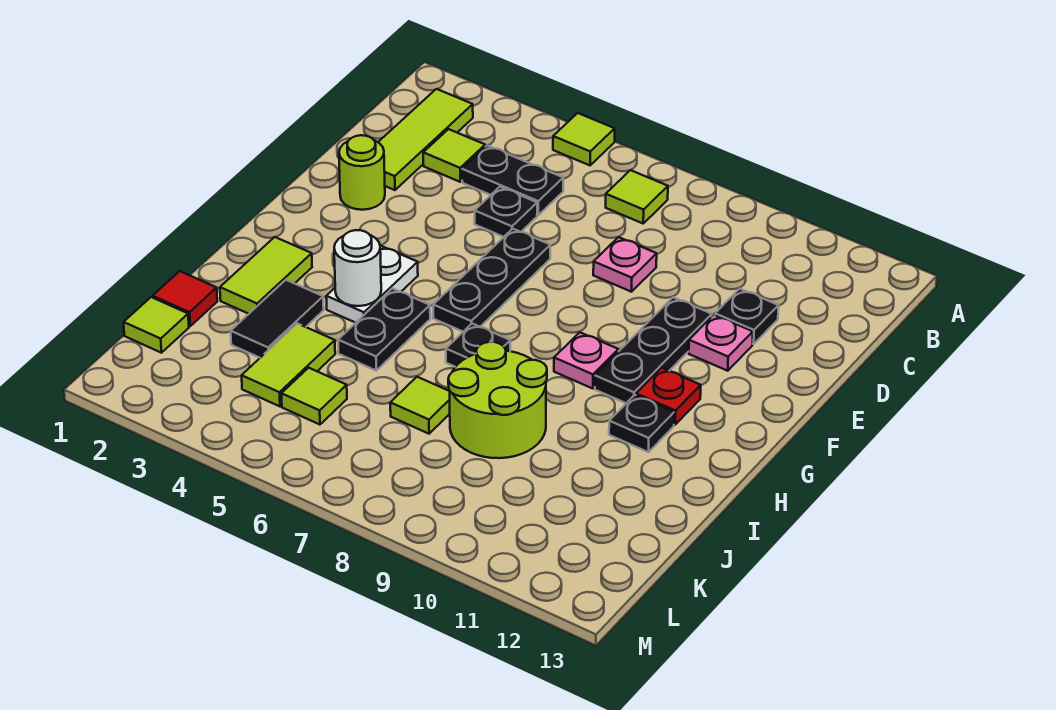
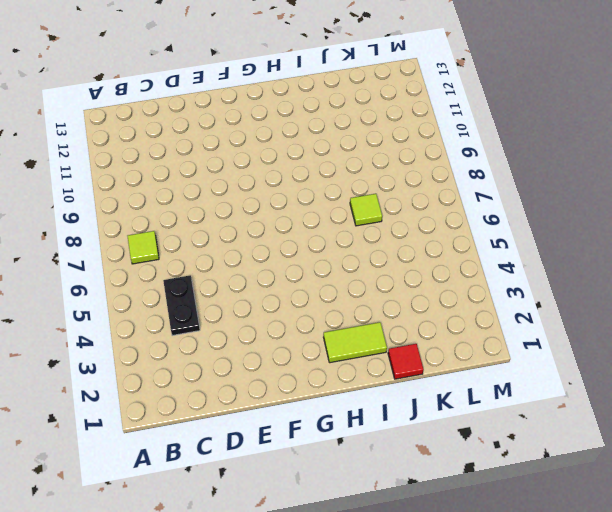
none -> lime 1x1 tile [553,113,615,165]
none -> lime 1x3 tile [378,89,473,190]
none -> lime 1x1 tile [423,129,485,182]

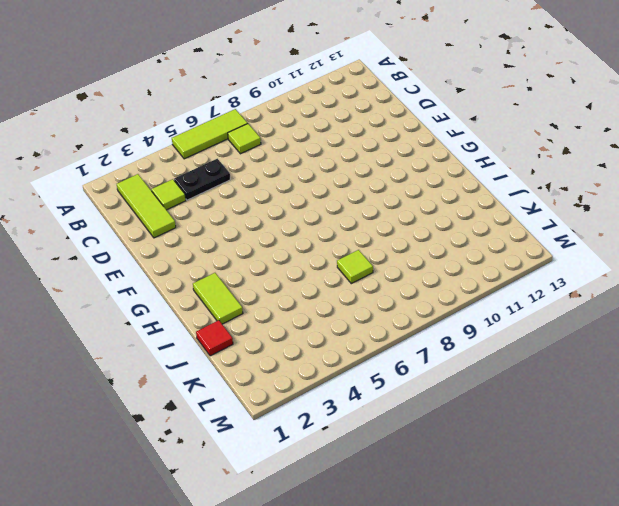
lime 1x3 tile [172,109,248,159] -> lime 1x1 tile [553,113,615,165]
none -> black 1x1 plate [475,187,537,237]
none -> pink 1x1 plate [593,237,657,292]
none -> black 1x1 plate [715,289,779,344]

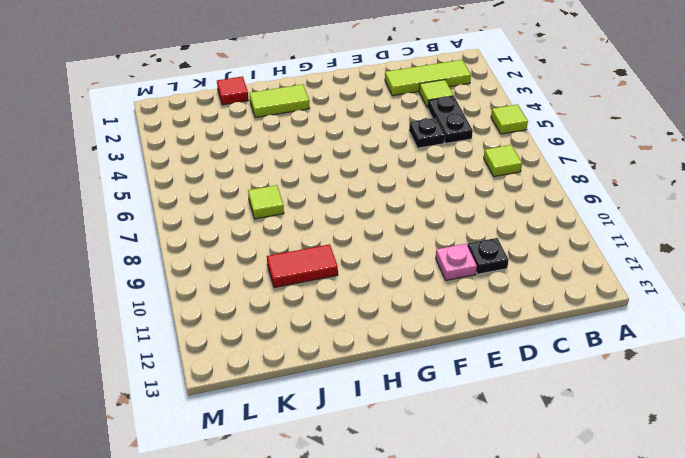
red 1x2 tile [267,244,338,287] -> none
none -> pink 1x1 plate [593,237,657,292]
none -> lime 1x1 round brick [339,135,385,210]
none -> black 1x3 plate [433,229,550,332]

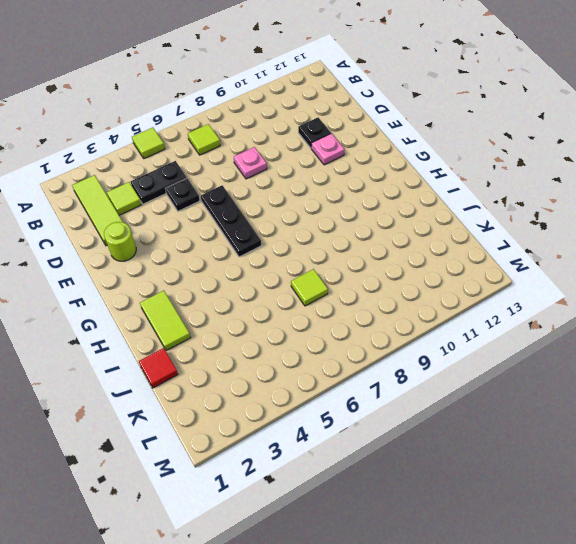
none -> black 1x3 plate [595,297,712,403]
none -> white 1x2 plate [326,245,418,323]
none -> pink 1x1 plate [554,332,618,389]

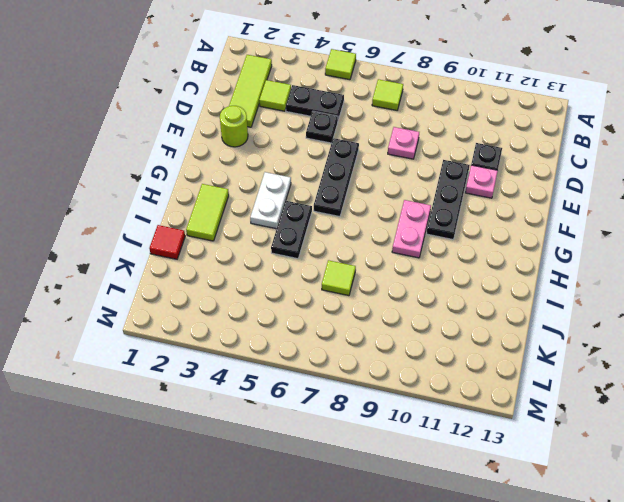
pink 1x2 plate [392,200,431,258] -> pink 1x1 plate [554,332,618,389]
none -> red 1x1 plate [636,368,701,425]
none -> black 1x1 plate [446,324,510,367]
none -> black 1x1 plate [609,395,674,452]

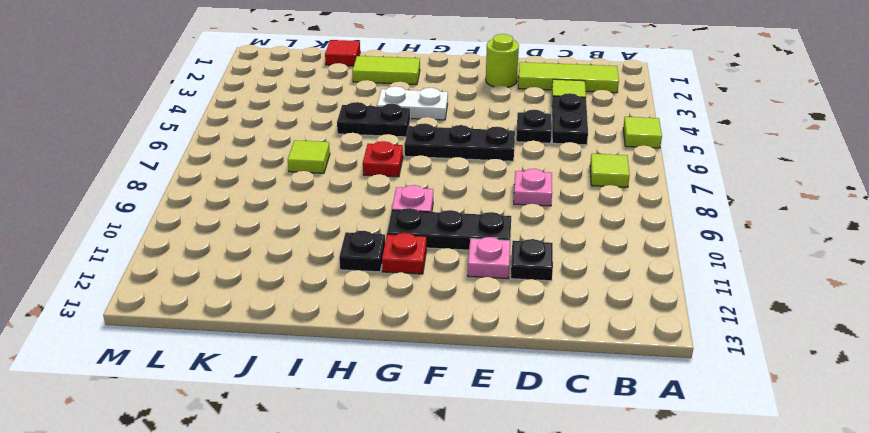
red 1x1 plate [363,141,403,177] -> black 1x1 plate [446,324,510,367]
none -> black 1x2 tile [231,280,324,358]
none -> lime 2x2 round brick [448,342,547,458]
none -> lime 1x2 tile [242,323,335,406]

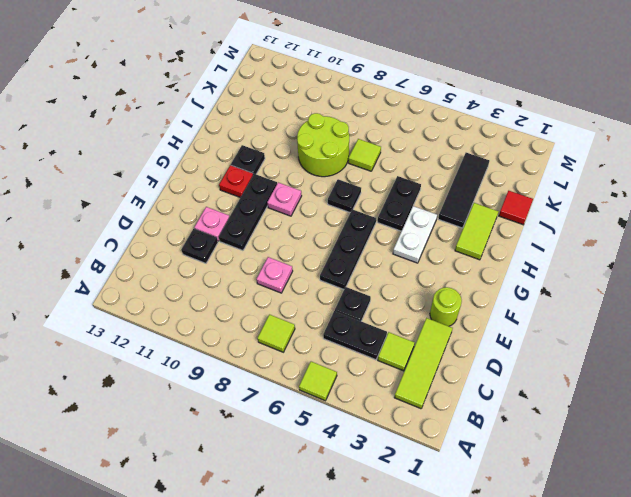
black 1x3 tile [438,153,489,228] -> black 1x2 tile [231,280,324,358]
none -> lime 1x2 tile [242,323,335,406]
none -> lime 1x1 tile [124,297,189,353]
none -> lime 1x1 tile [281,368,347,425]

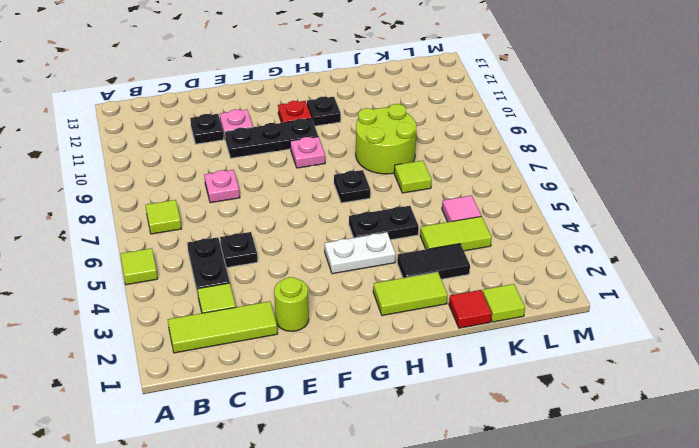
pink 1x1 tile [442,195,481,222] -> lime 1x1 tile [281,368,347,425]
none -> black 1x3 plate [433,229,550,332]
none -> white 1x1 round brick [334,230,381,306]

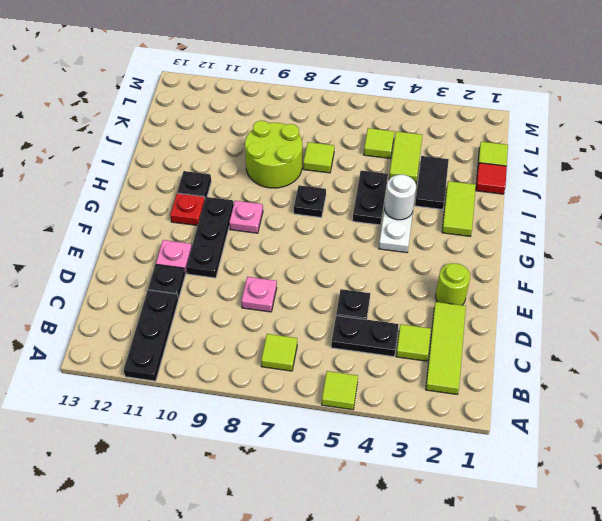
black 1x3 plate [124,290,178,381] -> black 1x3 plate moved to [433,229,550,332]

